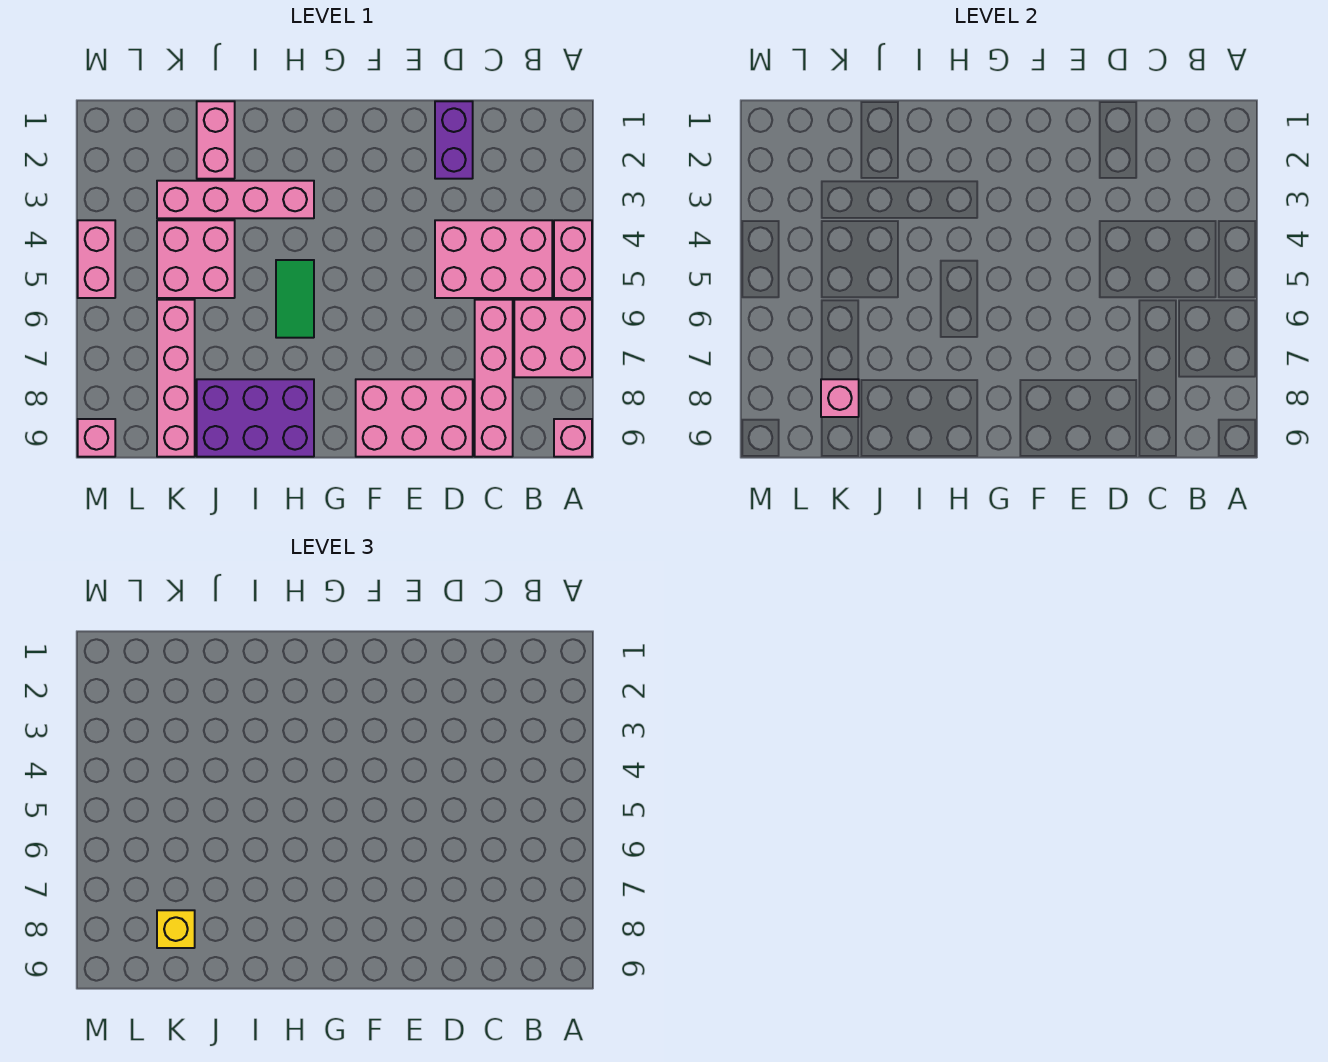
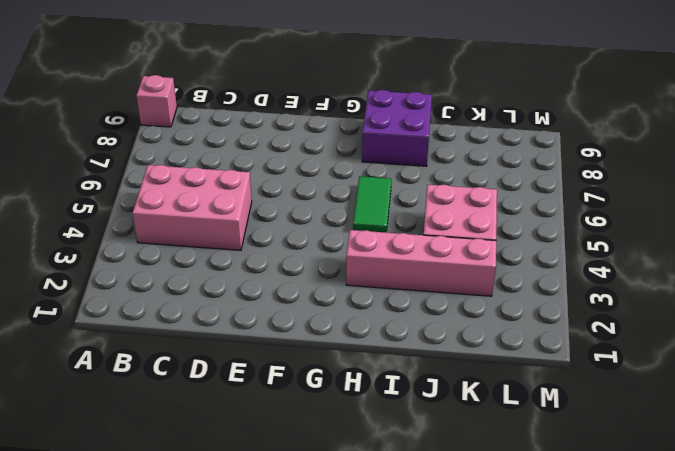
purple 2x2 brick [362,90,432,166] -> purple 2x3 brick [197,379,314,457]
none -> pink 1x2 brick [554,220,592,298]
none -> pink 2x2 brick [514,300,592,377]
none -> pink 1x4 brick [475,300,513,457]

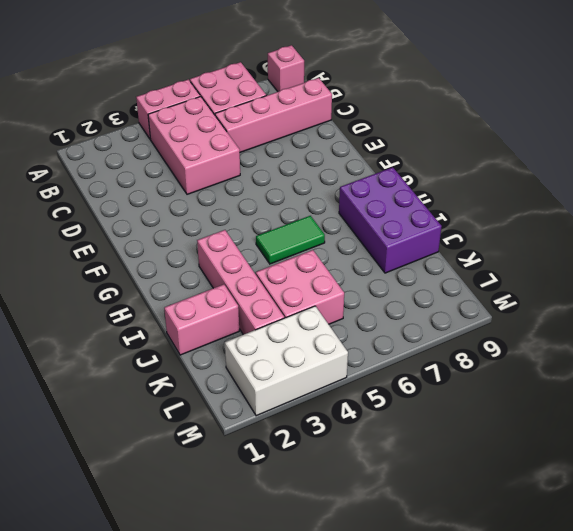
white 2x3 brick [225,306,348,416] -> pink 1x2 brick [78,220,115,298]
none -> purple 1x2 brick [435,101,473,179]
none -> pink 2x3 brick [356,379,473,457]
none -> pink 1x4 brick [157,300,195,457]

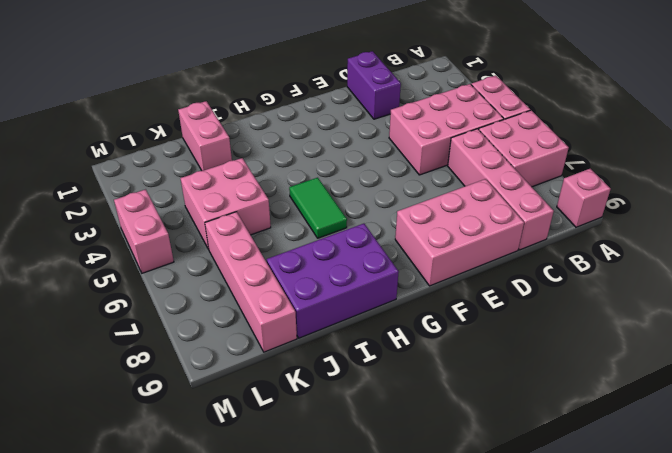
none -> pink 1x4 brick [157,181,314,218]
none -> pink 1x1 brick [78,419,115,457]
none -> pink 1x1 brick [821,379,859,417]

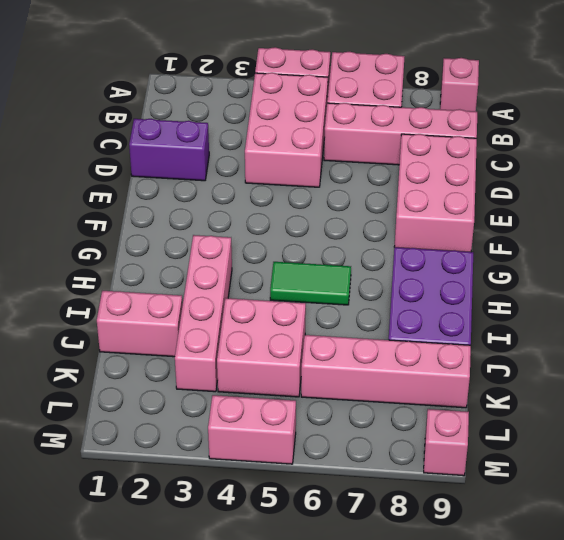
none -> pink 1x1 brick [821,379,859,417]
none -> yellow 1x1 brick [157,910,195,948]

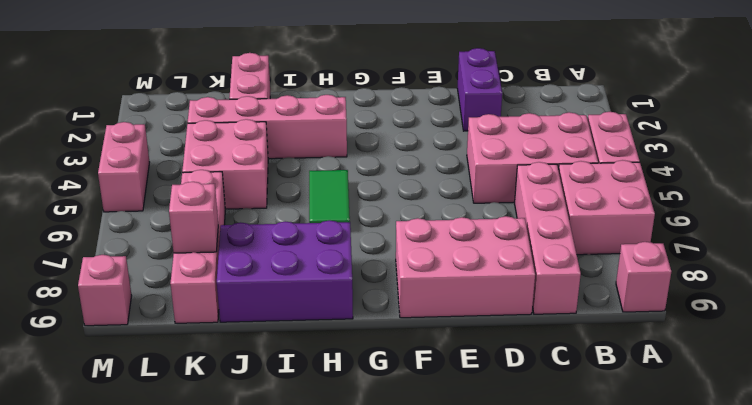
none -> yellow 1x1 brick [157,910,195,948]

